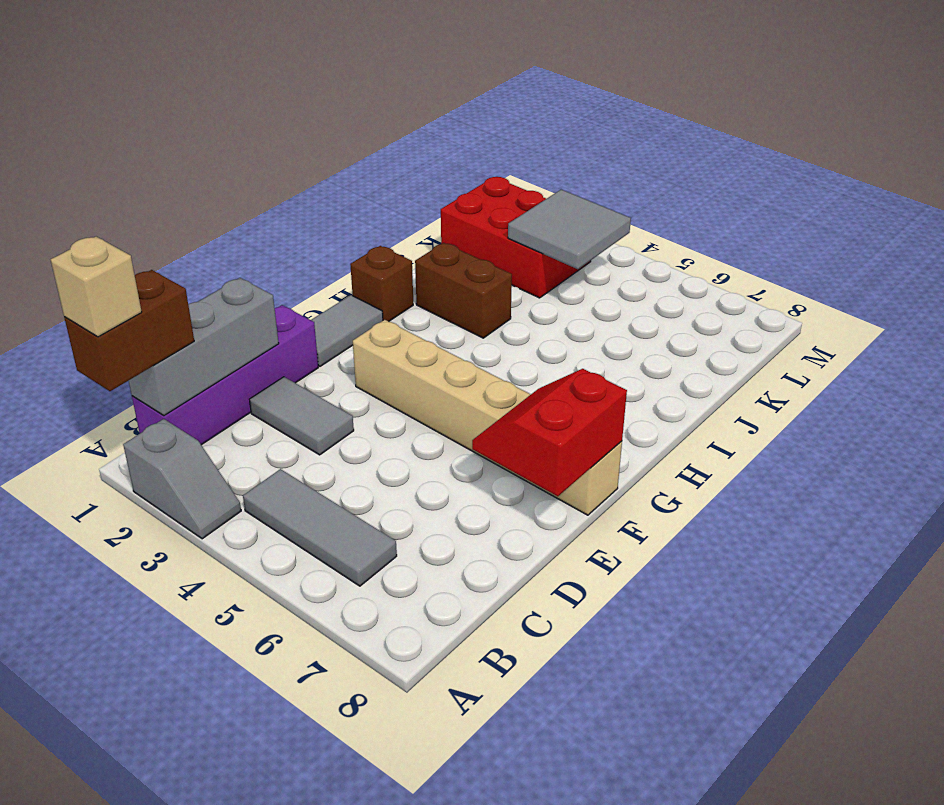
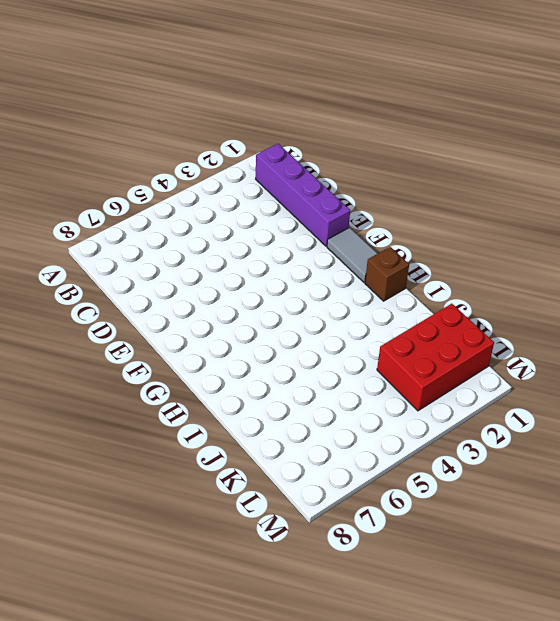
none -> grey 1x2 slope [123,419,241,539]
none -> grey 1x3 tile [243,469,397,586]
none -> grey 1x2 tile [249,377,354,455]

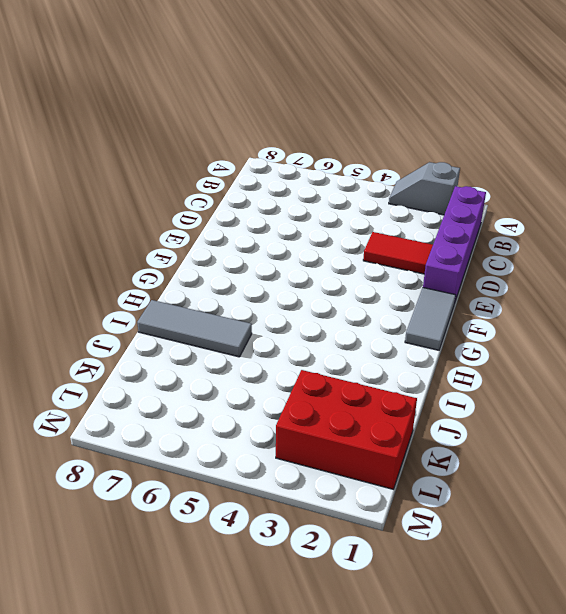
red 1x2 tile [363,232,433,274] -> grey 1x2 tile [249,377,354,455]
grey 1x3 tile [137,300,252,357] -> grey 1x3 tile moved to [243,469,397,586]
none -> tan 1x6 brick [353,320,622,515]
none -> brown 1x1 brick [350,246,413,321]
none -> brown 1x2 brick [415,243,512,338]

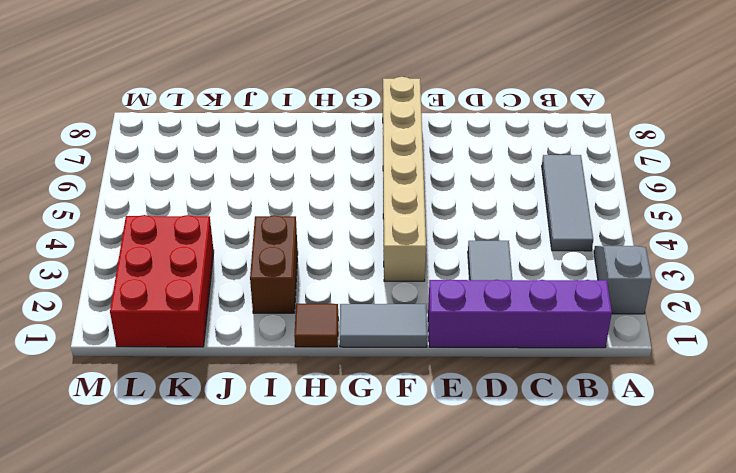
brown 1x1 tile [294,304,338,347] -> brown 1x1 brick [350,246,413,321]
none -> grey 1x3 brick [129,278,279,416]
none -> red 2x2 slope [472,369,627,496]
none -> grey 2x2 tile [508,190,631,269]

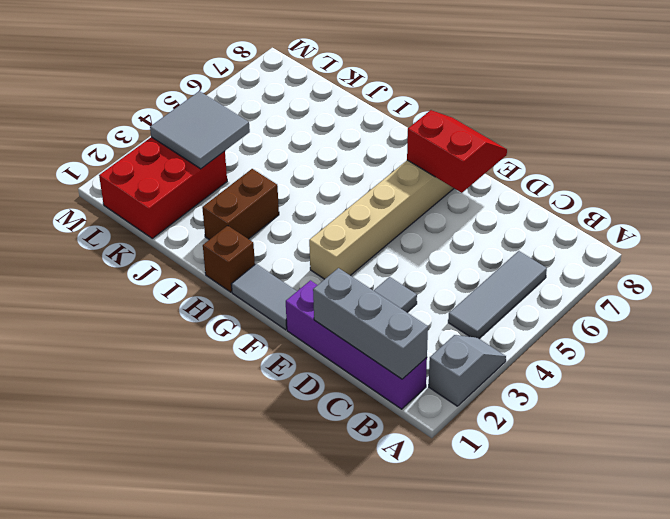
red 2x2 slope [407,110,507,193] -> red 2x2 slope turned to [472,369,627,496]
none -> brown 1x2 brick [64,270,194,391]
none -> tan 1x1 brick [51,237,142,337]

